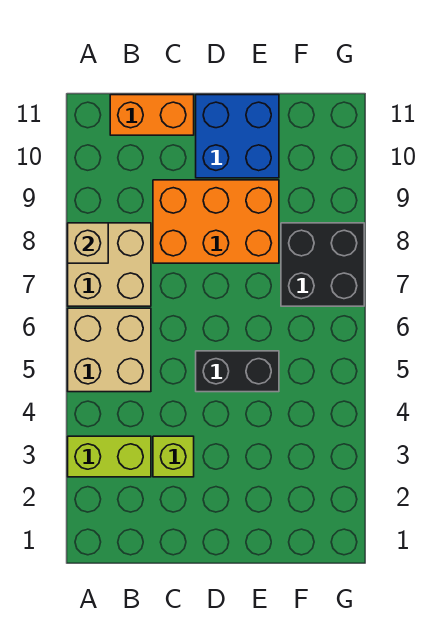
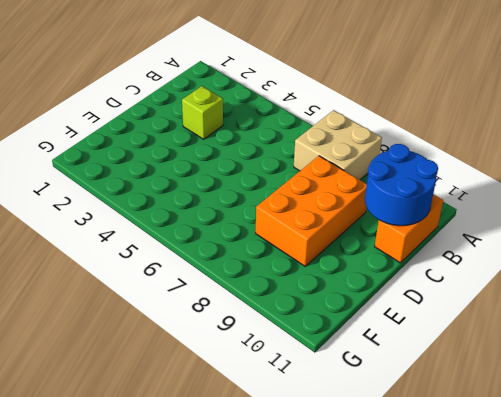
blue 2x2 round brick [365,144,438,226] -> none
none -> lime 1x2 brick [68,436,151,477]
none -> tan 2x2 brick [68,308,151,392]

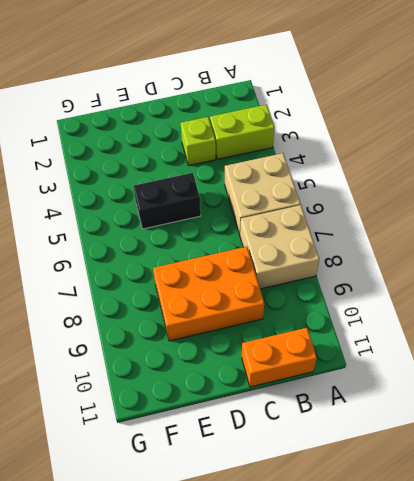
none -> blue 2x2 brick [196,95,279,178]
none -> black 2x2 brick [281,223,364,306]

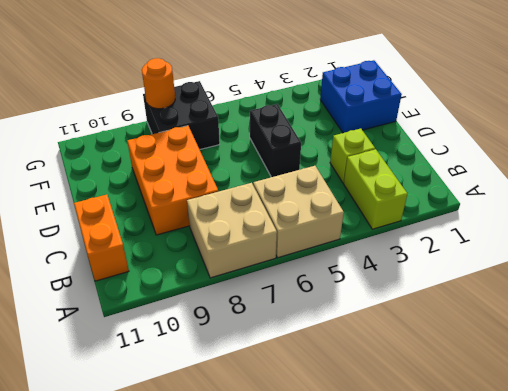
blue 2x2 brick [320,60,402,133] -> blue 2x2 brick moved to [196,95,279,178]
orange 1x1 round brick [142,58,175,109] -> none
none -> tan 1x1 brick [68,223,108,263]

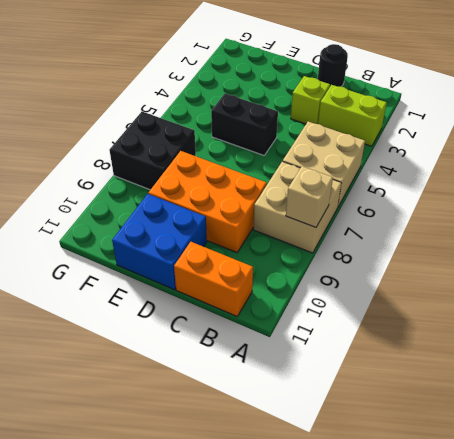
black 1x1 round brick [318,44,348,87] -> none

